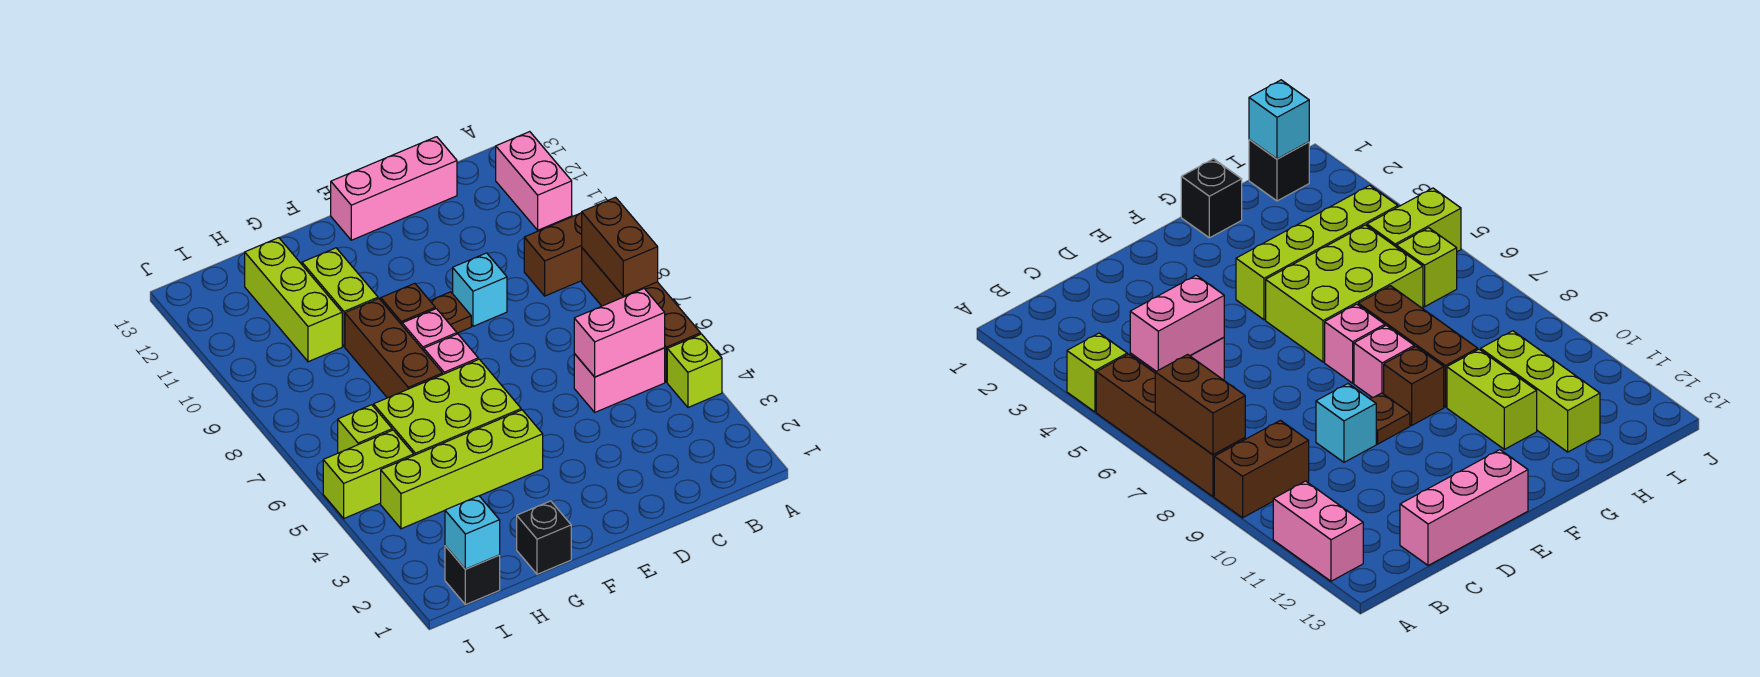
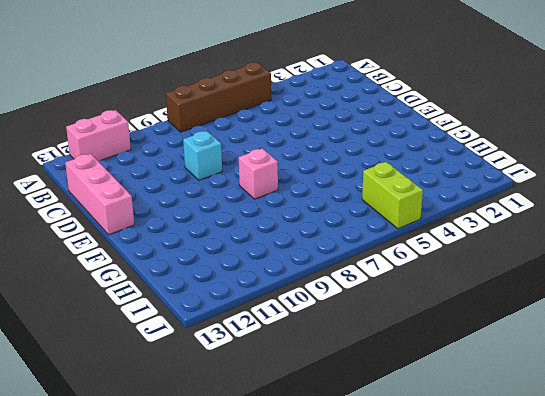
none -> lime 1x1 brick [667,334,722,407]
none -> brown 1x2 brick [524,213,582,296]
none -> pink 1x2 brick [574,348,665,412]

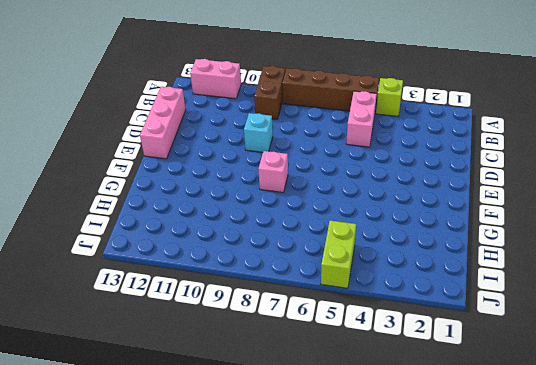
none -> brown 1x1 plate [430,292,471,333]
none -> lime 1x4 brick [381,410,543,529]
none -> lime 2x3 brick [374,359,521,455]

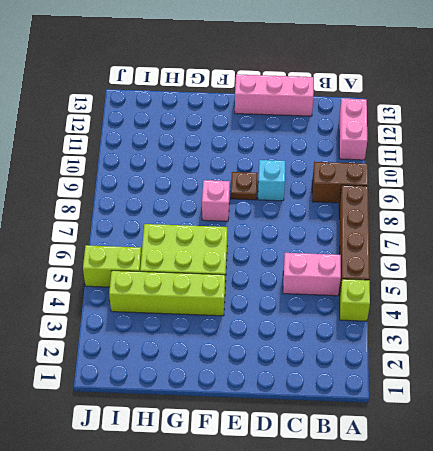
none -> pink 1x1 brick [424,334,478,375]
none -> brown 1x1 brick [381,283,435,325]
none -> black 1x1 brick [517,501,571,574]

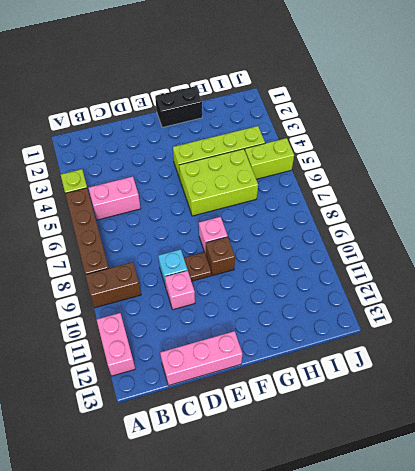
pink 1x1 brick [165,271,195,310] -> pink 1x1 brick moved to [424,334,478,375]
black 1x2 brick [155,86,202,128] -> black 1x1 brick [517,501,571,574]
none -> brown 1x3 brick [345,299,442,398]
none -> lime 1x2 brick [302,248,378,346]
none -> lime 1x3 brick [245,238,342,362]

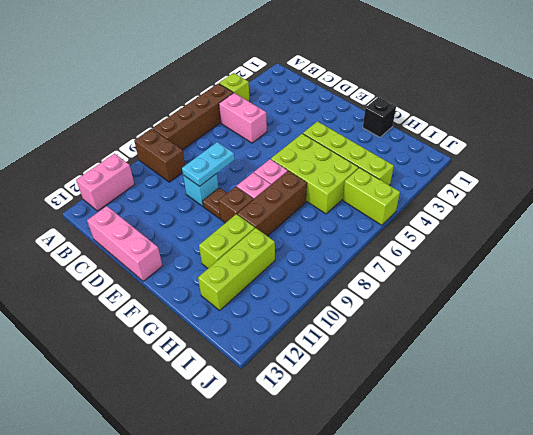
cyan 1x2 plate [182,142,234,186] -> none
none -> black 1x1 brick [445,546,500,605]
none -> lime 1x1 brick [338,405,392,453]
none -> brown 1x2 brick [582,197,658,296]

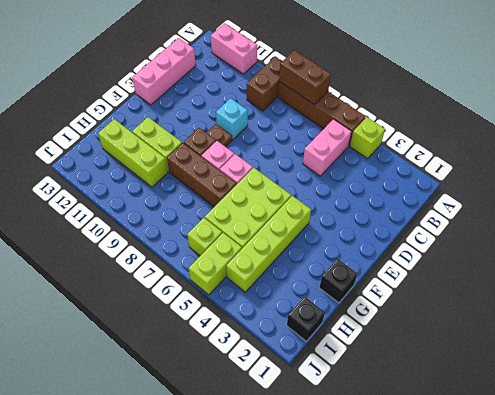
none -> pink 1x2 brick [574,289,665,377]
none -> cyan 1x1 brick [445,496,500,569]

